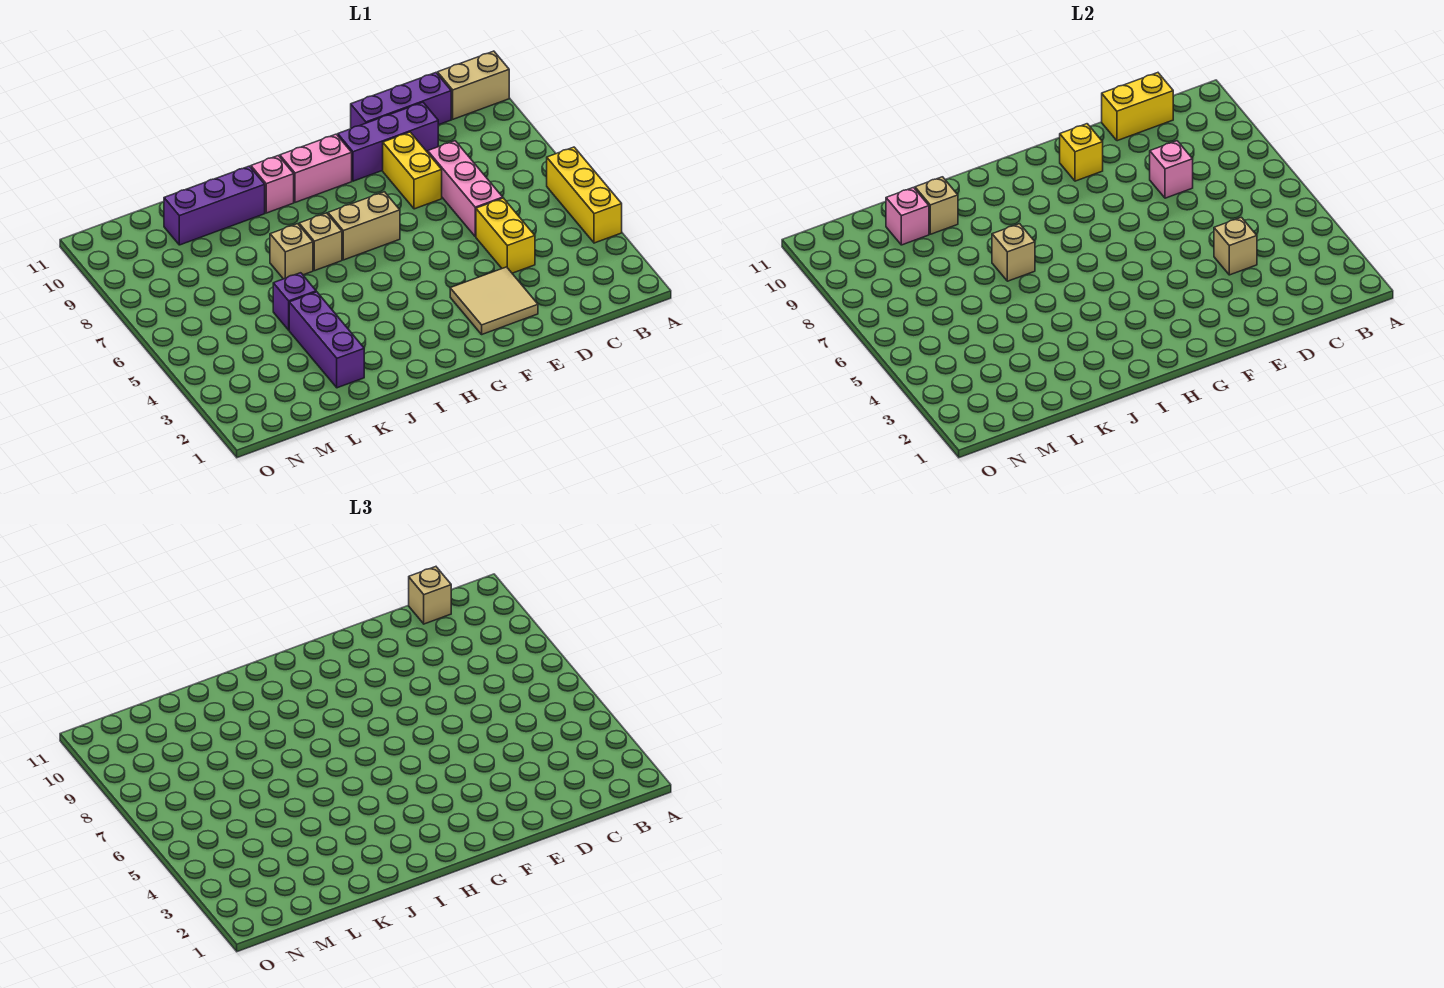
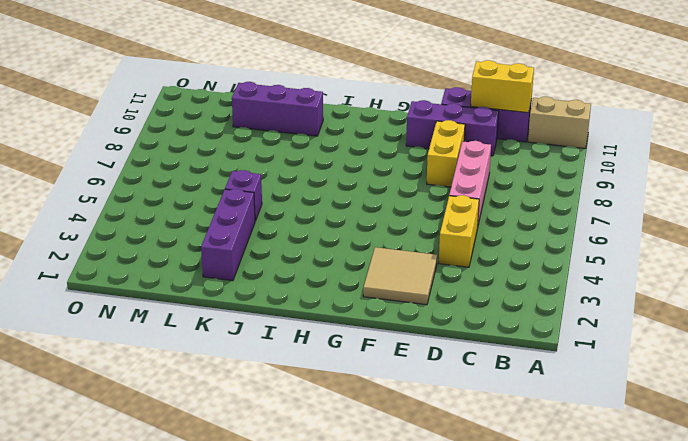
none -> yellow 1x3 brick [547,147,622,243]
none -> tan 1x2 brick [328,192,400,260]
none -> pink 1x2 brick [280,134,352,202]

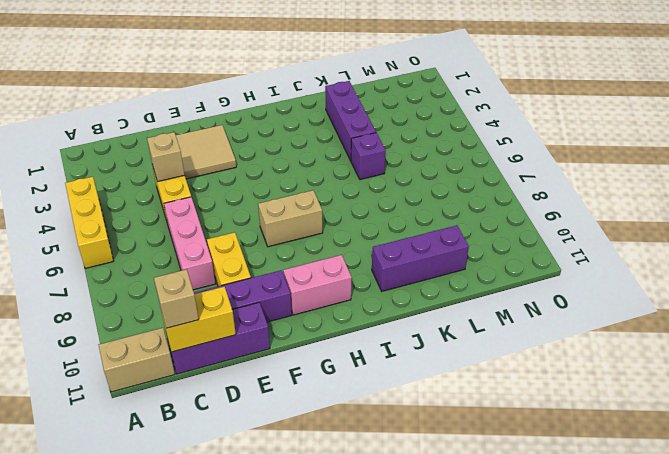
none -> tan 1x1 brick [299,213,342,271]
none -> pink 1x1 brick [251,156,294,213]
none -> tan 1x1 brick [270,224,313,279]

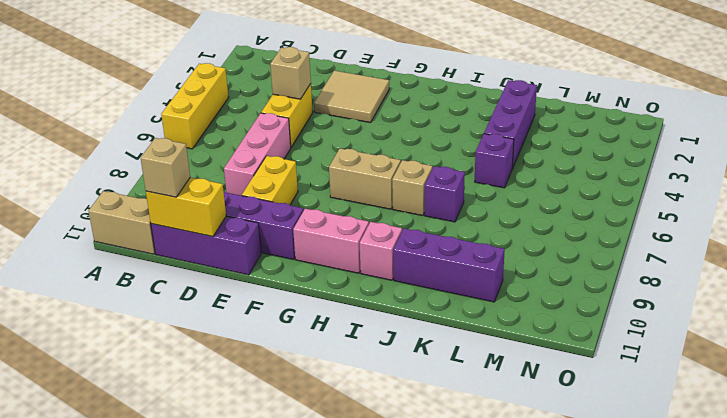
purple 1x1 brick [425,166,465,222] -> tan 1x1 brick [270,224,313,279]
none -> pink 1x1 brick [1150,141,1193,198]
none -> yellow 1x1 brick [1059,124,1103,181]
none -> tan 1x1 brick [992,224,1035,281]

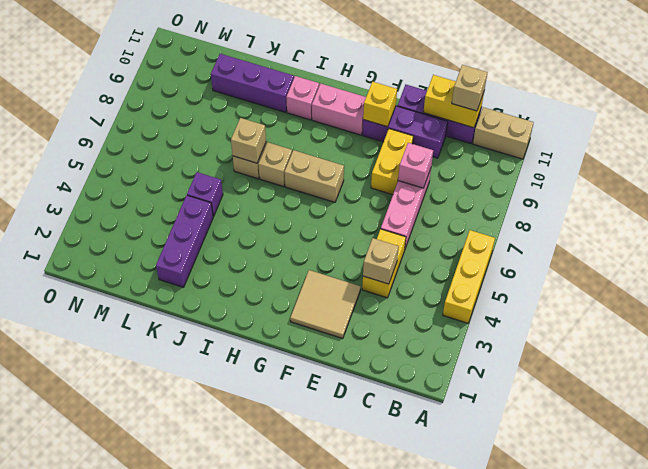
none -> tan 1x1 brick [915,177,958,234]
none -> pink 1x1 brick [886,188,929,245]

